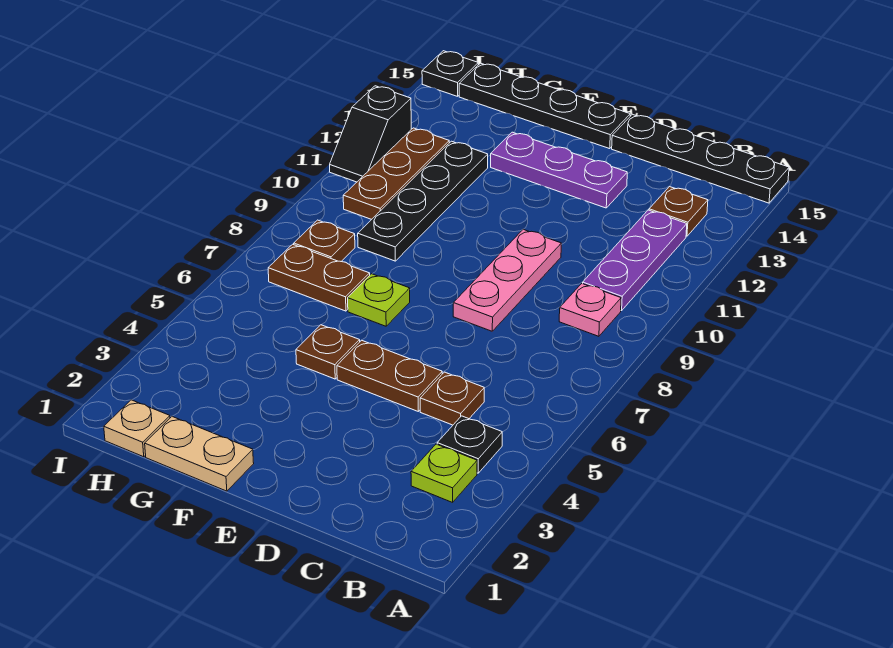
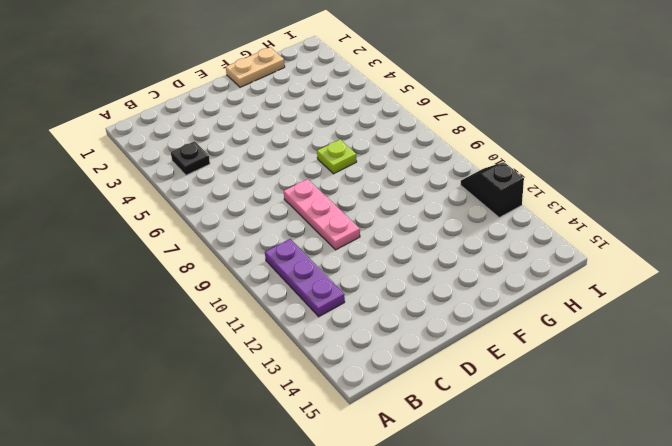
none -> black 1x4 plate [612,114,789,203]
none -> lime 1x1 plate [411,444,477,502]
none -> pink 1x1 plate [559,284,621,336]

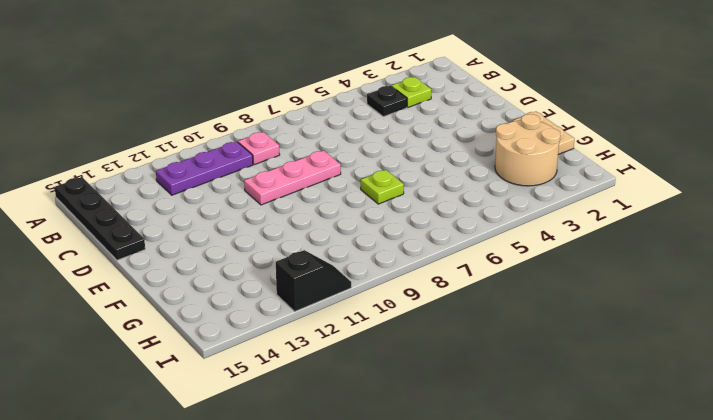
tan 2x2 round brick [495,114,560,186] -> none
none -> brown 1x1 plate [649,187,708,236]
none -> brown 1x1 plate [420,372,484,425]
none -> brown 1x2 plate [337,340,442,411]

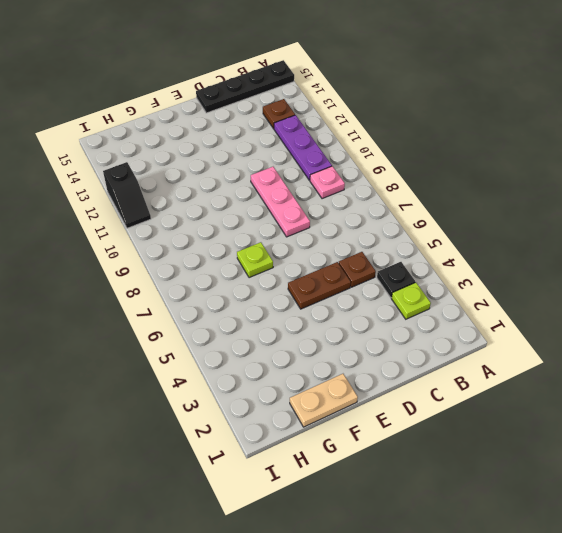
none -> purple 1x3 plate [491,132,627,208]
none -> black 1x4 plate [459,63,630,149]
none -> brown 1x1 plate [296,325,360,379]

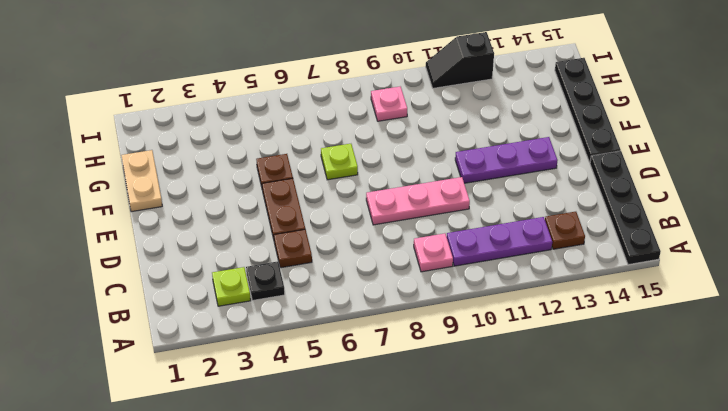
purple 1x3 plate [455,137,558,183] -> purple 1x3 plate turned to [491,132,627,208]
pink 1x1 plate [371,86,407,121] -> none
none -> brown 1x2 plate [268,244,370,311]
none -> black 1x4 plate [358,141,488,261]
none -> tan 1x1 plate [104,400,170,457]

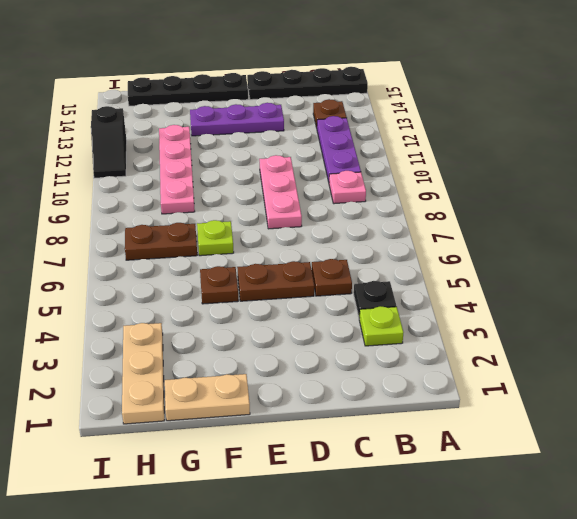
pink 1x4 plate [159,125,195,214] -> black 1x4 plate [358,141,488,261]
tan 1x3 plate [122,323,164,424] -> tan 1x1 plate [104,400,170,457]
none -> brown 1x1 plate [294,220,355,261]
none -> brown 1x3 plate [343,128,449,219]
none -> black 1x1 plate [422,51,478,96]

